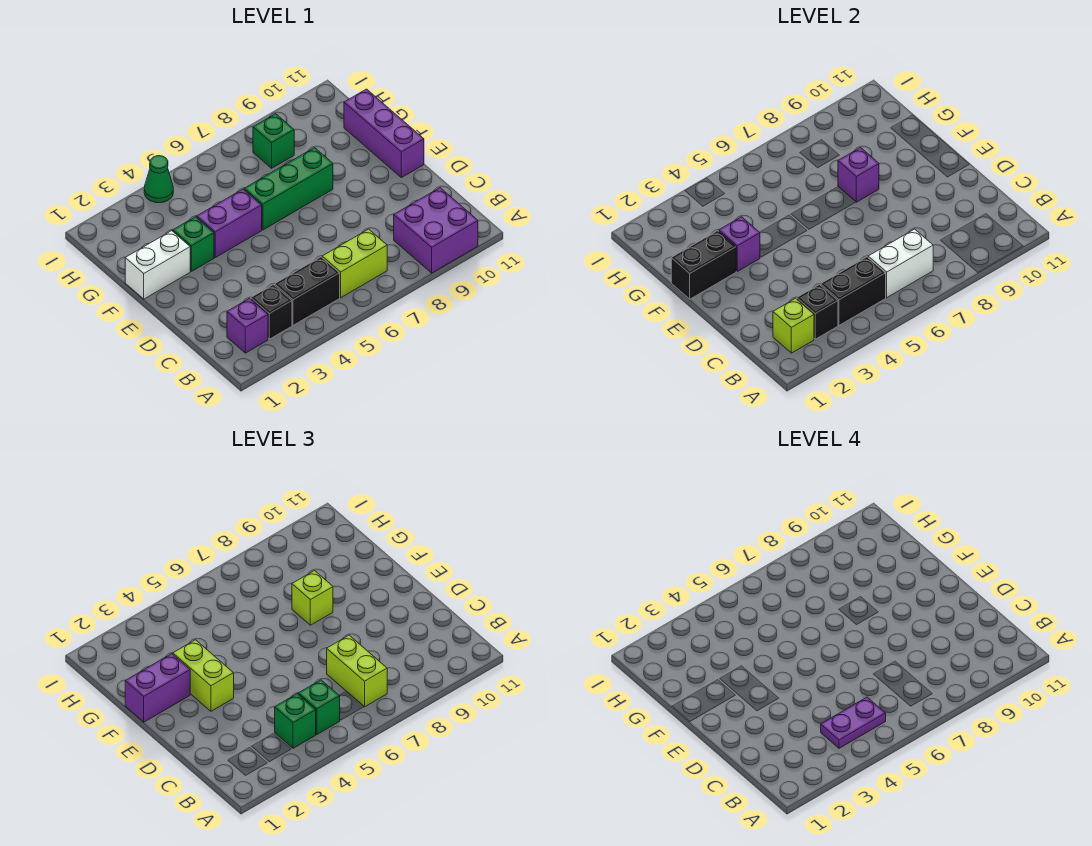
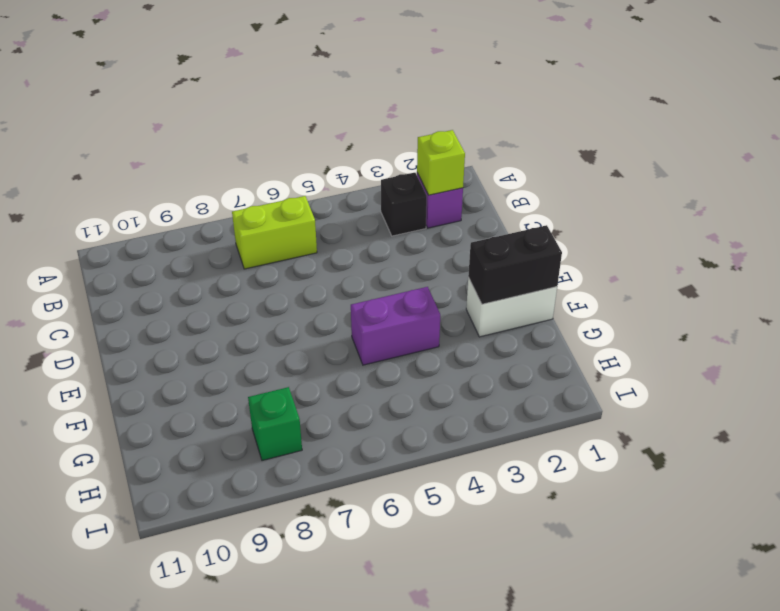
none -> purple 2x2 brick [394,188,478,273]
none -> black 1x2 brick [275,257,340,325]
none -> purple 1x3 brick [344,89,424,178]

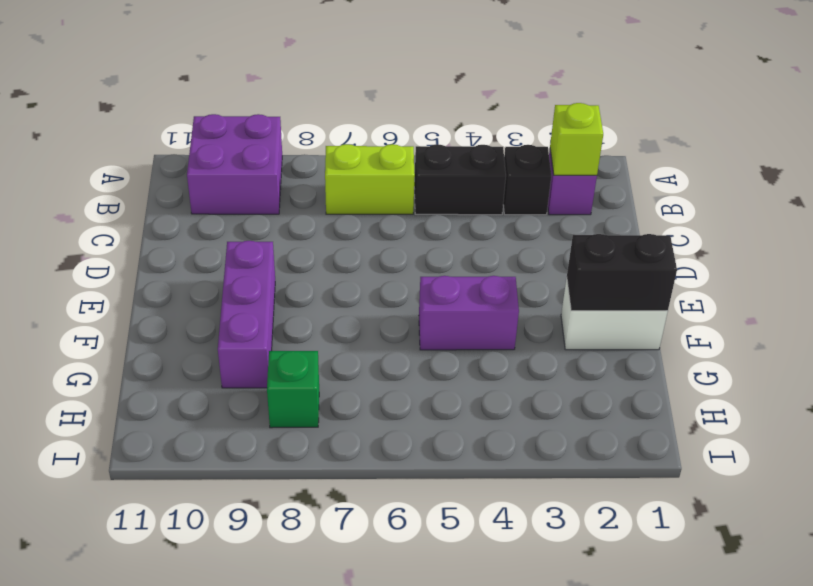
purple 1x3 brick [218,241,275,388] -> purple 1x3 brick moved to [344,89,424,178]
none -> green 1x1 brick [173,217,214,271]
none -> green 1x3 brick [244,148,333,230]
none -> green 1x1 cone [144,156,173,203]

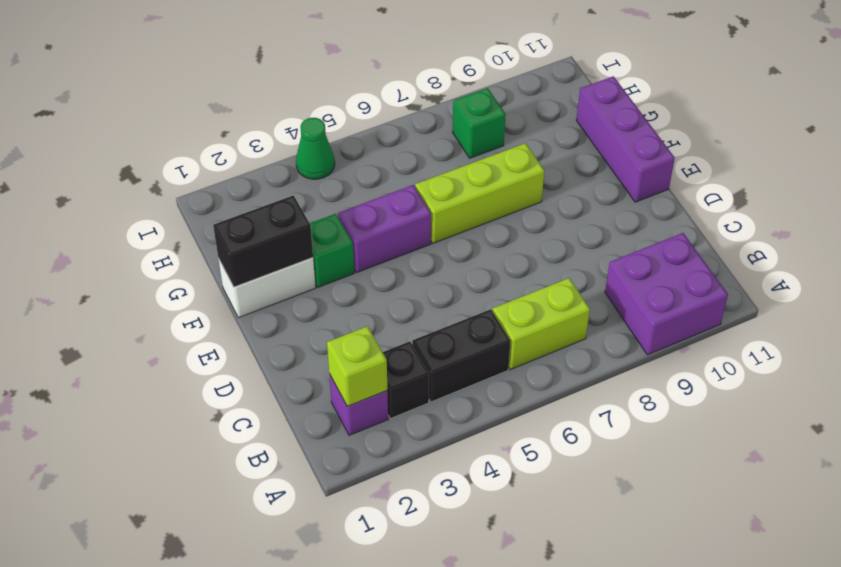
lime 1x3 brick [415,143,544,243] -> green 1x3 brick [244,148,333,230]
none -> black 1x1 brick [797,285,838,339]
none -> black 1x2 brick [821,257,886,325]
none -> white 1x2 brick [868,229,933,298]

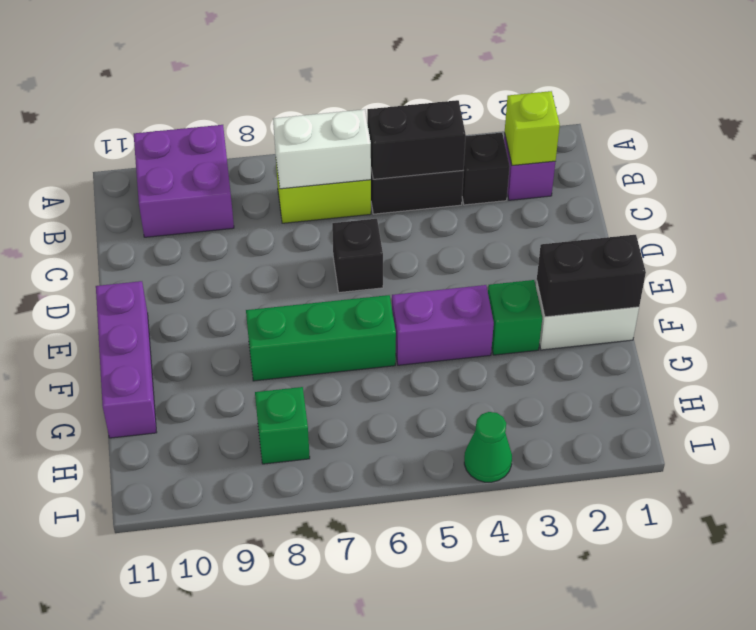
black 1x1 brick [332,219,383,293] -> black 1x1 brick moved to [797,285,838,339]
none -> purple 1x1 brick [719,217,760,271]
none -> purple 1x1 brick [838,148,879,202]
none -> green 1x1 brick [275,694,316,748]

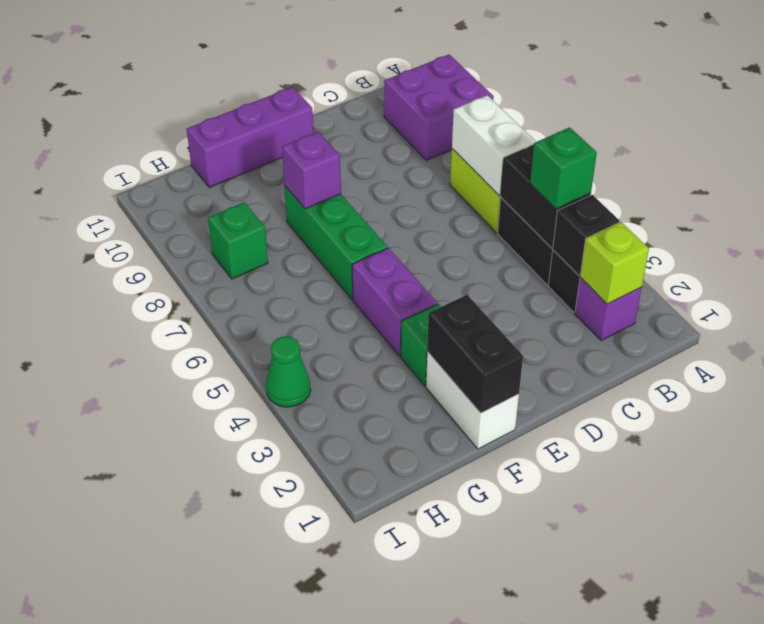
none -> purple 1x1 brick [719,217,760,271]
none -> green 1x1 brick [298,680,340,734]
none -> lime 1x2 brick [327,635,387,707]

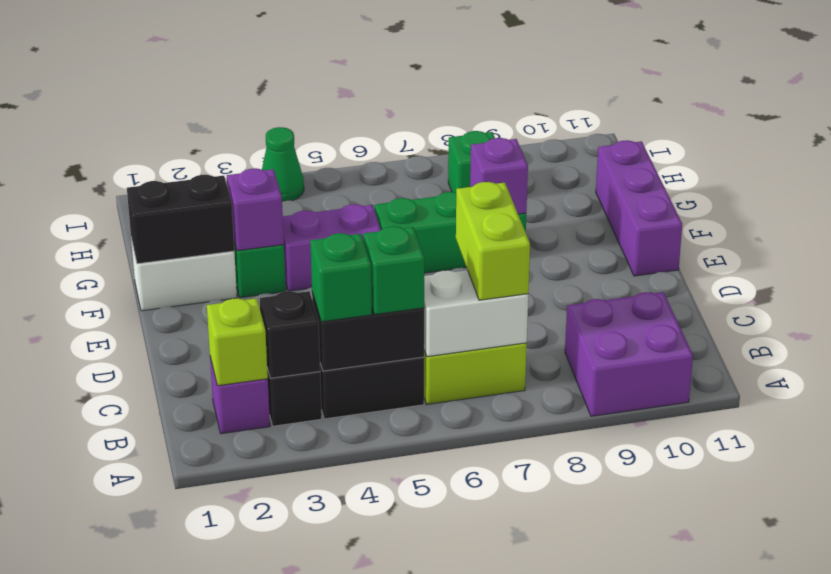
none -> lime 1x2 brick [173,640,234,711]
none -> purple 1x2 brick [125,654,190,722]
none -> lime 1x1 brick [292,571,333,625]

